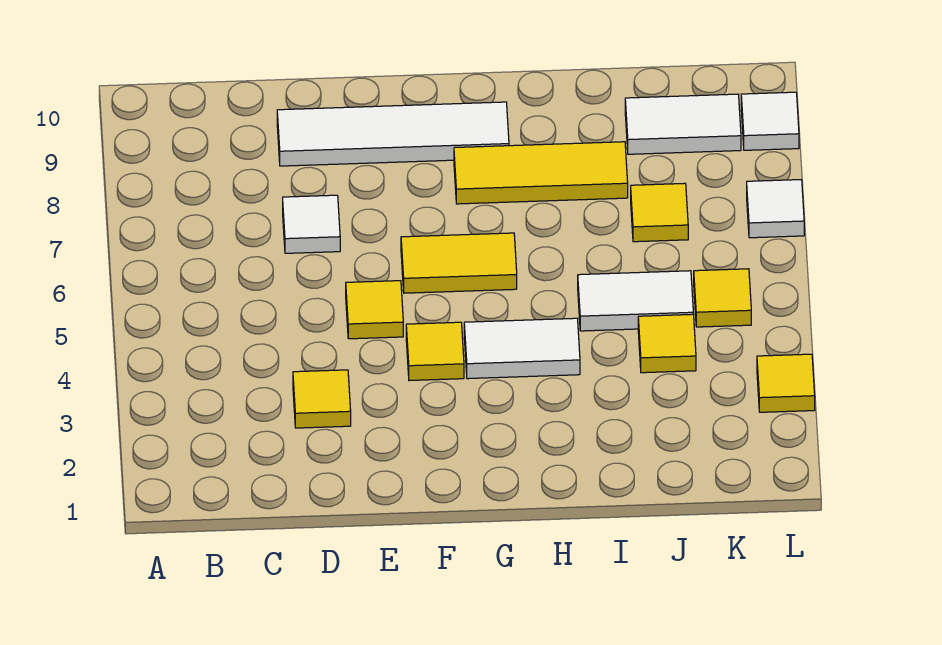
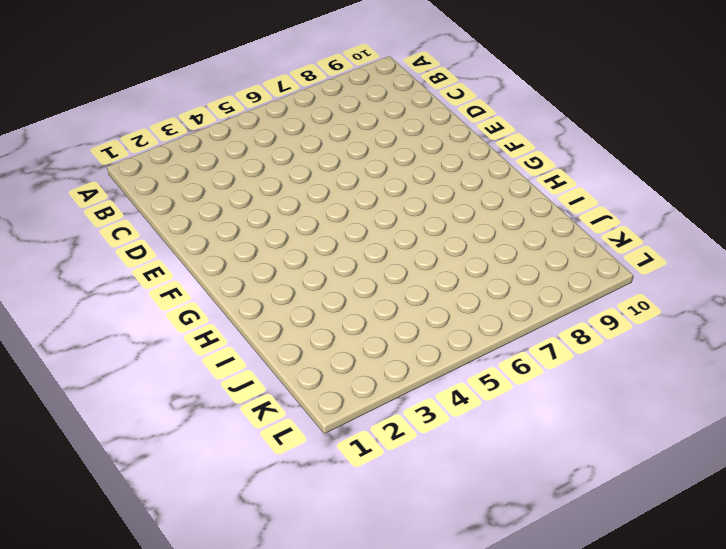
none -> yellow 1x1 tile [293,370,351,428]
none -> white 1x1 tile [283,195,340,253]
none -> white 1x4 tile [277,102,509,166]

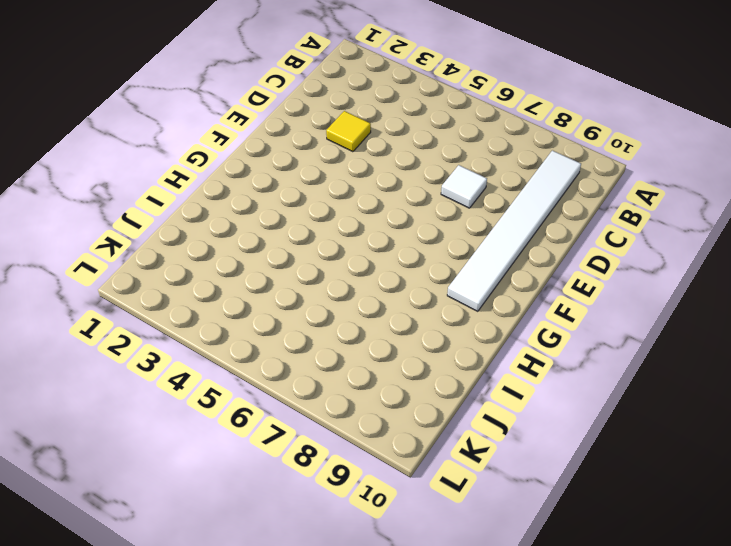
white 1x6 tile [447,150,581,311] -> white 1x4 tile [277,102,509,166]
none -> yellow 1x1 tile [346,281,403,339]
none -> yellow 1x1 tile [406,322,464,381]
none -> yellow 1x2 tile [401,233,517,293]

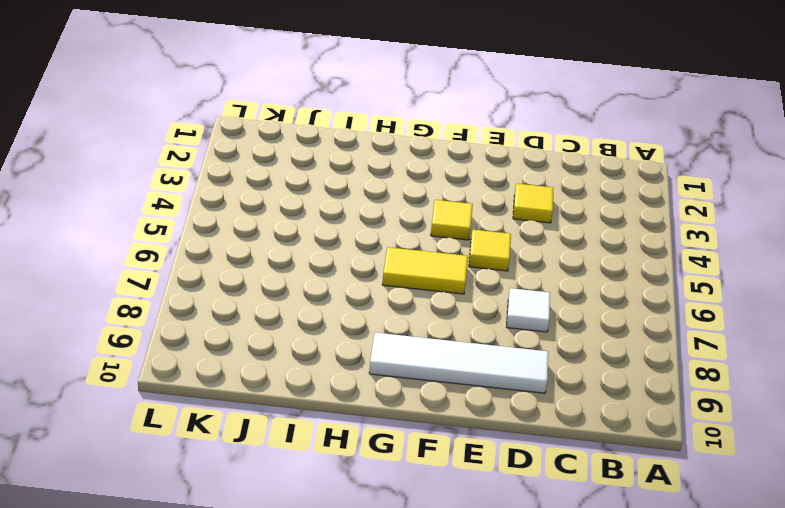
none -> white 1x2 tile [464,318,580,379]
none -> yellow 1x3 tile [454,142,628,204]
none -> white 1x2 tile [578,271,693,331]

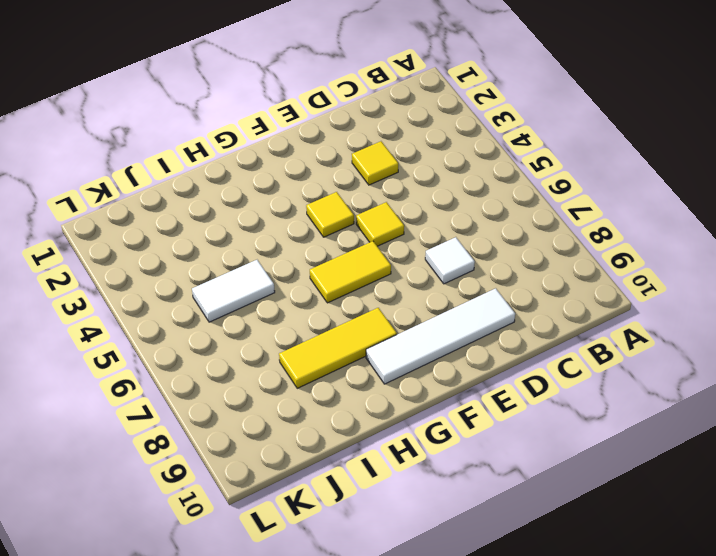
none -> white 1x2 tile [464,318,580,379]
none -> yellow 1x1 tile [638,314,696,373]
none -> yellow 1x1 tile [631,183,688,242]

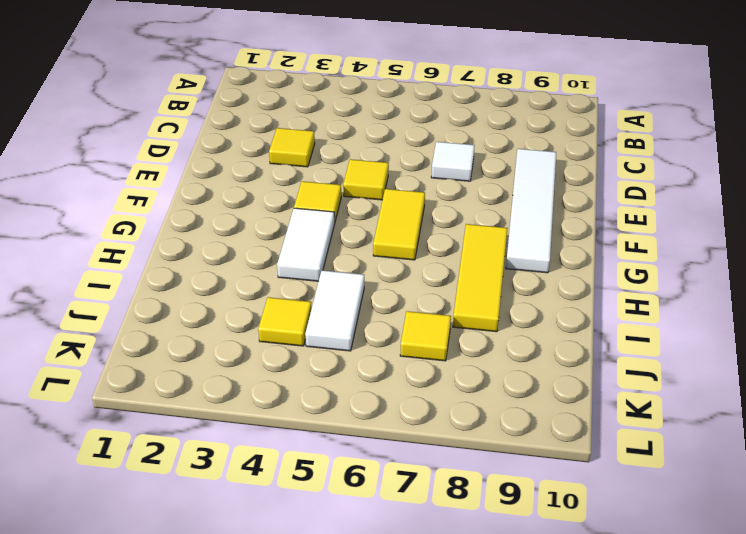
none -> white 1x2 tile [625,94,741,154]
none -> yellow 1x1 tile [694,269,751,327]
none -> yellow 1x1 tile [757,354,815,412]

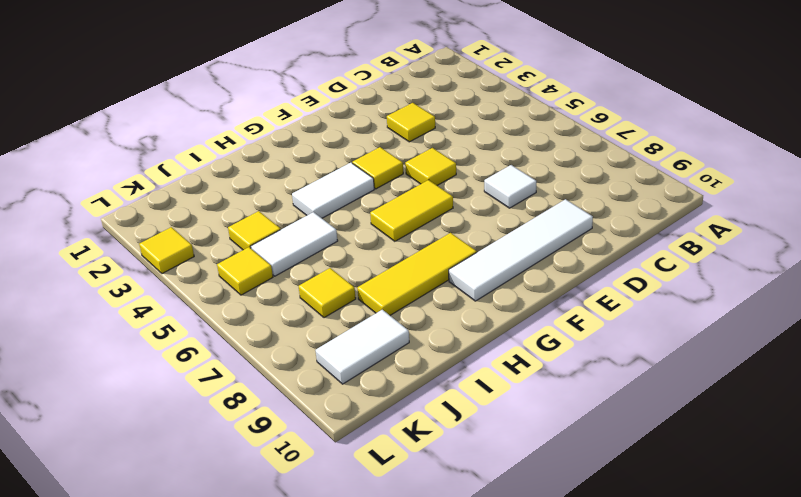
none -> white 1x1 tile [747,180,804,238]
none -> white 1x1 tile [741,92,799,150]

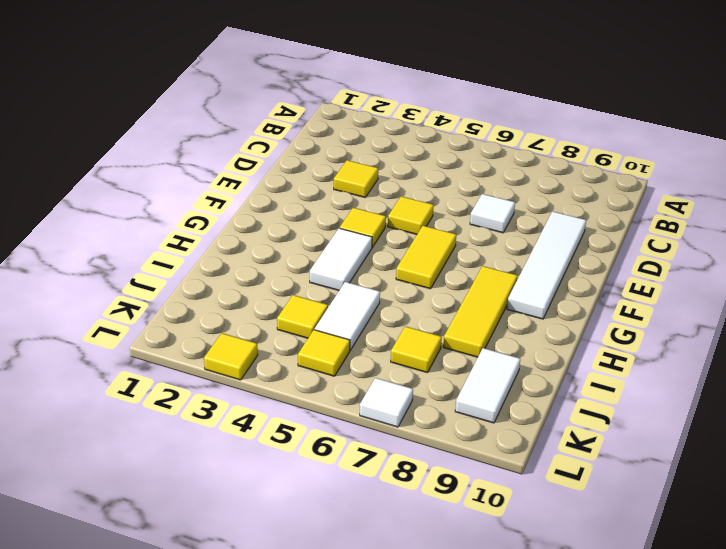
none -> white 1x1 tile [741,92,799,150]

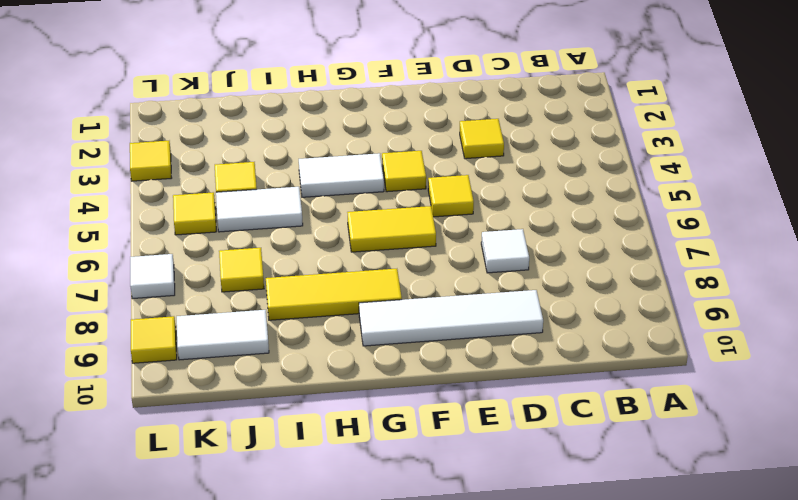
yellow 1x1 tile [131,316,177,363] -> white 1x1 tile [741,92,799,150]

